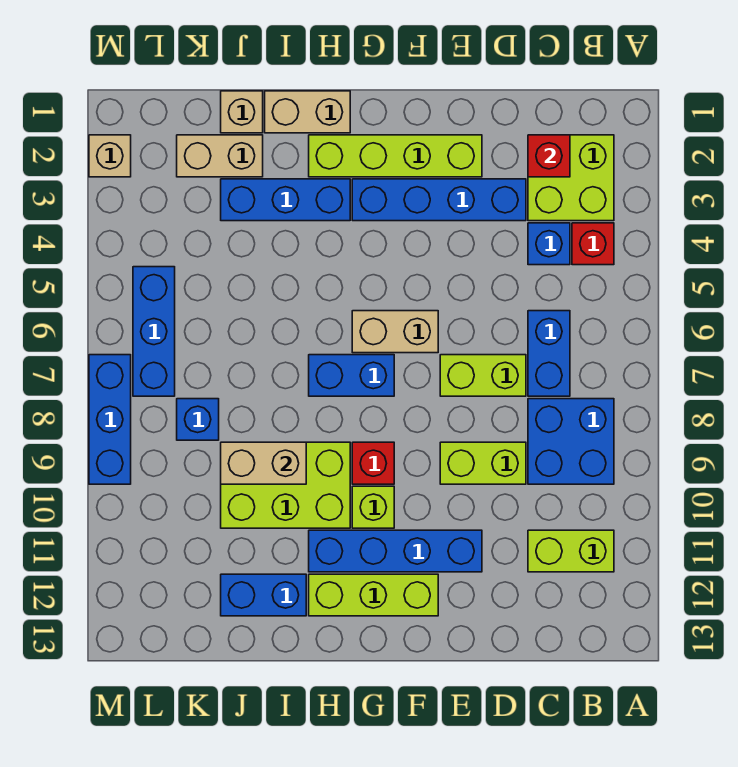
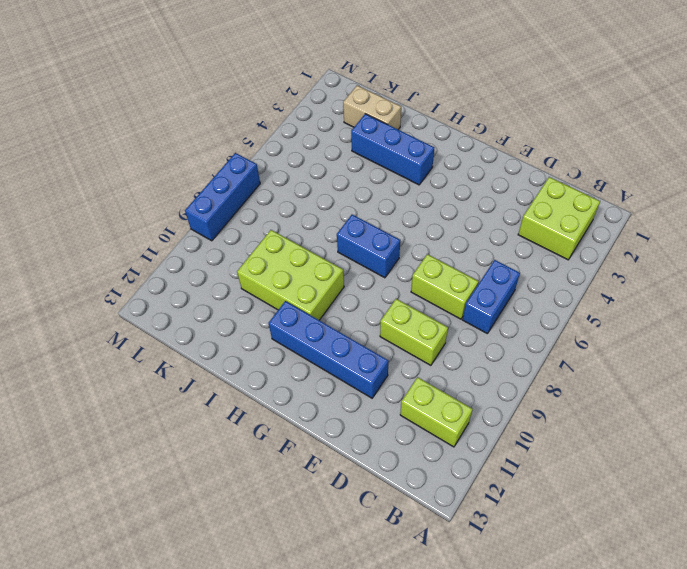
none -> red 1x1 brick [572,223,614,265]
none -> blue 2x2 brick [528,399,614,484]
none -> blue 1x1 brick [528,223,570,265]

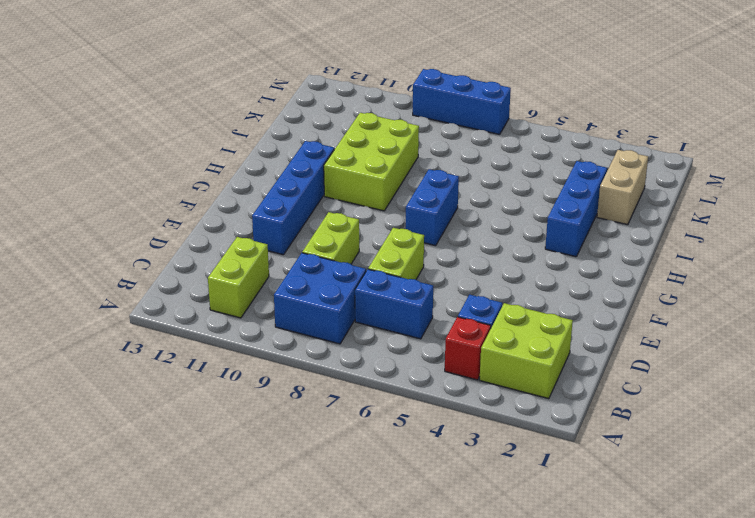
none -> blue 1x4 brick [352,179,526,221]
none -> lime 1x4 brick [309,135,482,177]
none -> tan 1x2 brick [352,311,438,353]

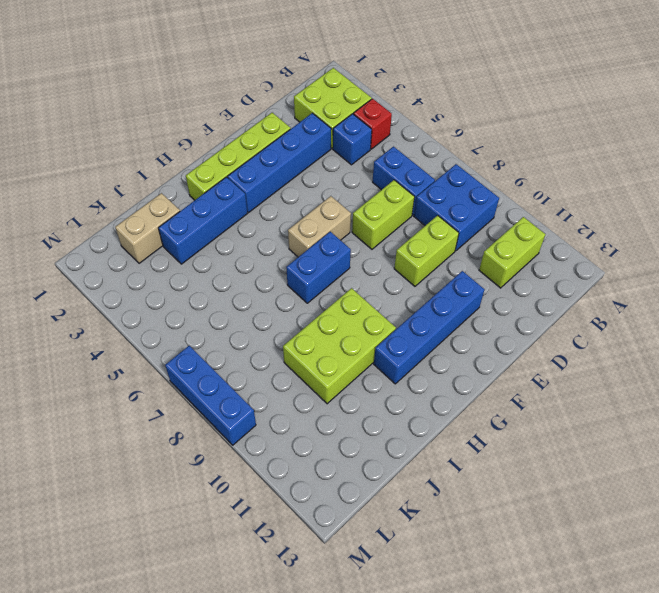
none -> lime 1x3 brick [309,574,438,616]
none -> red 1x1 brick [352,442,394,484]
none -> lime 1x1 brick [352,486,394,528]

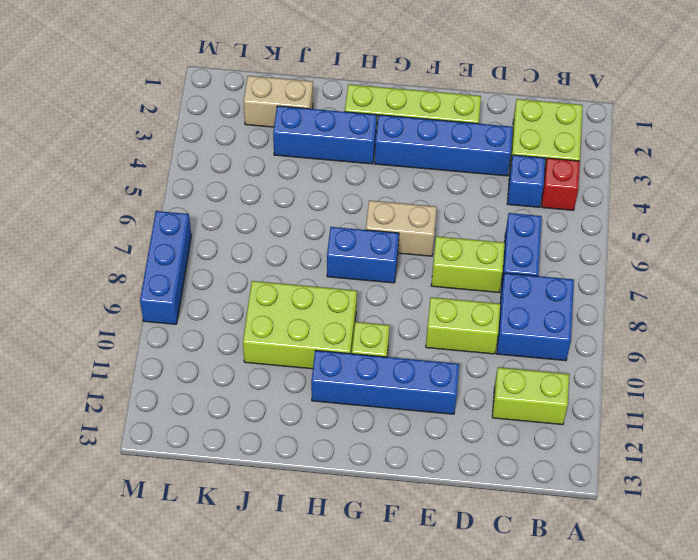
none -> lime 1x3 brick [309,574,438,616]
none -> red 1x1 brick [352,442,394,484]
none -> tan 1x2 brick [265,91,350,133]

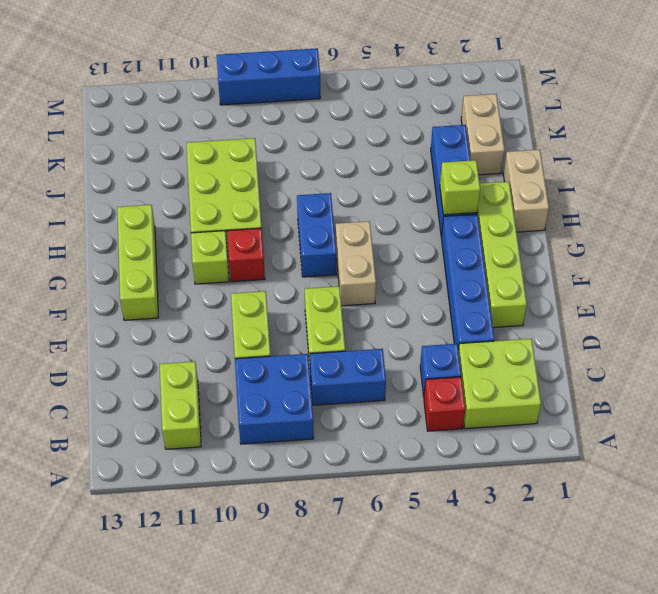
lime 1x1 brick [440,160,480,215] -> none
none -> blue 1x4 brick [309,530,482,572]
none -> blue 1x2 brick [221,574,306,616]
none -> tan 1x1 brick [221,91,263,133]

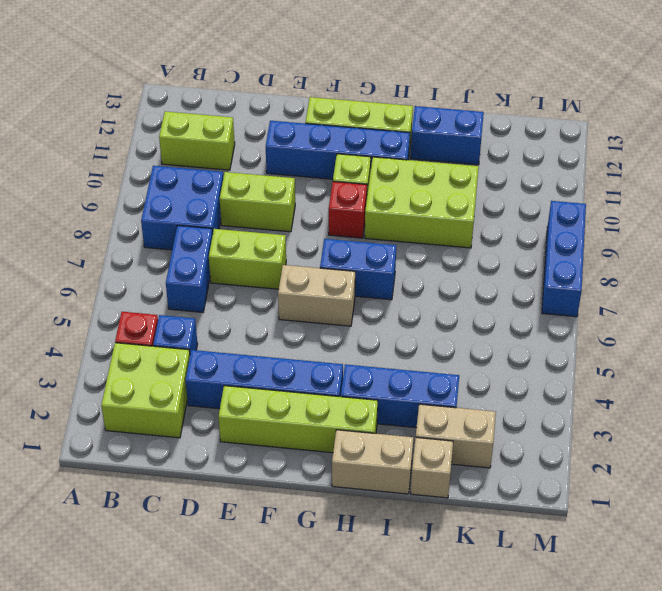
none -> blue 1x1 brick [177,399,219,440]
none -> blue 1x3 brick [133,267,175,396]
none -> tan 1x1 brick [89,135,131,177]

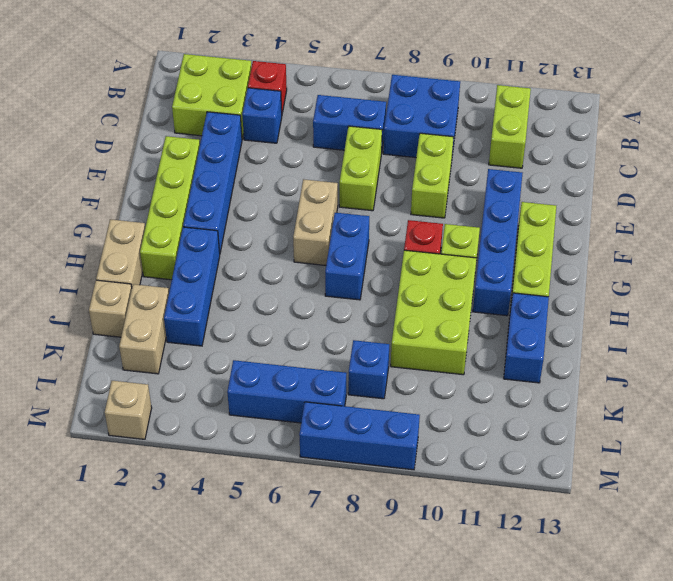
none -> red 1x1 brick [528,135,570,177]
none -> tan 1x2 brick [221,442,306,484]

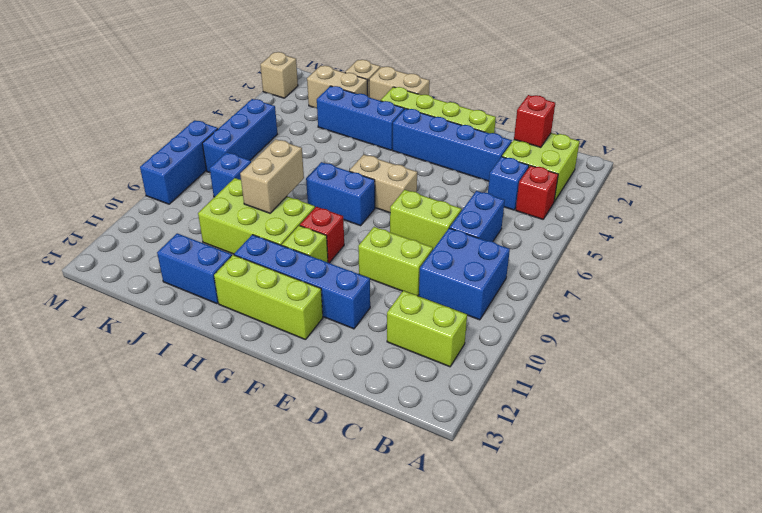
tan 1x2 brick [240,139,304,213] -> tan 1x2 brick turned to [221,442,306,484]

